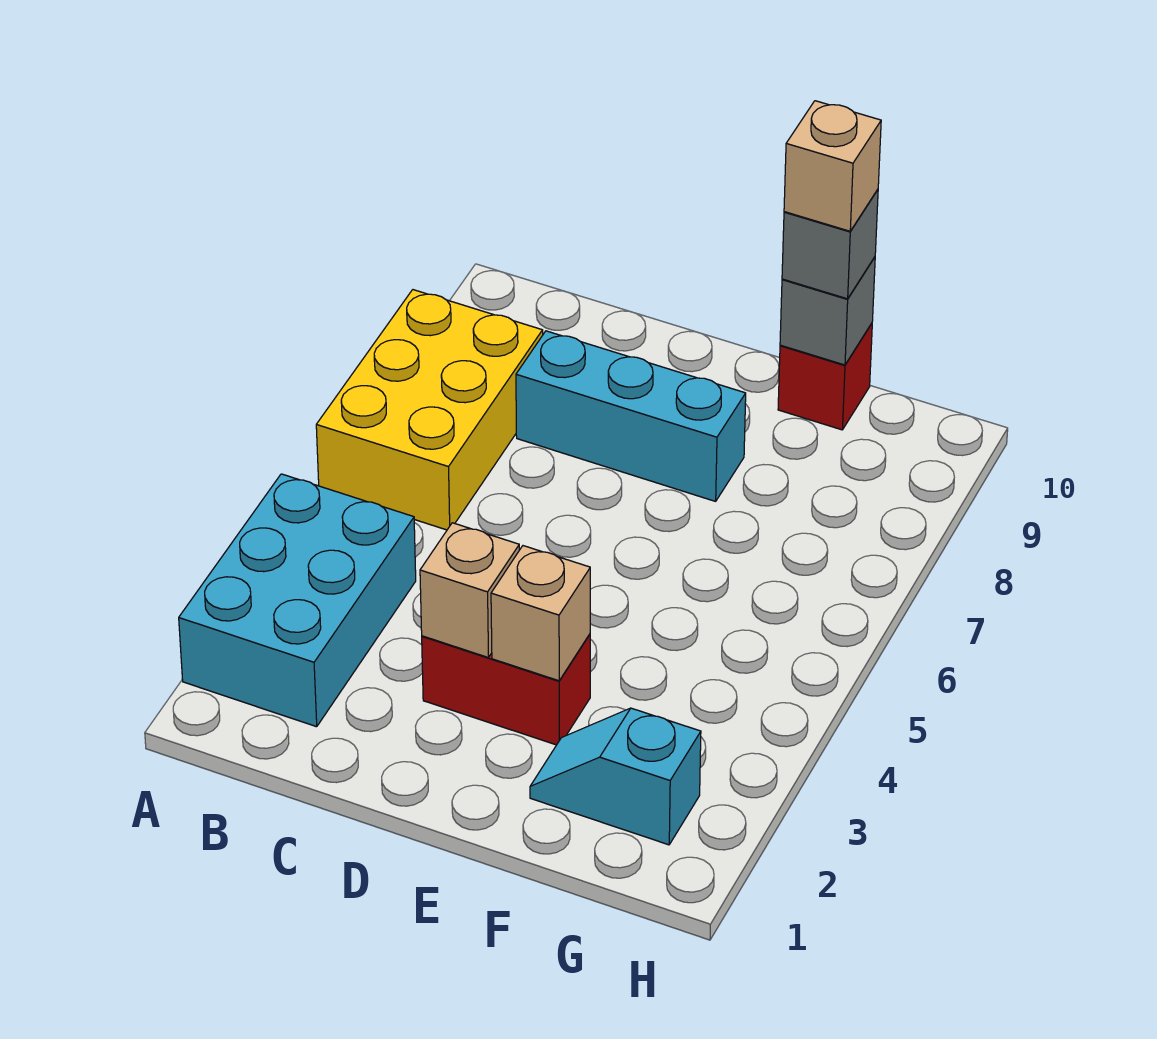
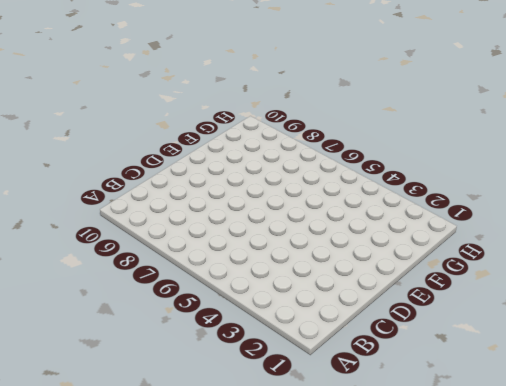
none -> cyan 2x3 brick [179,474,416,727]
none -> yellow 2x3 brick [316,290,543,530]

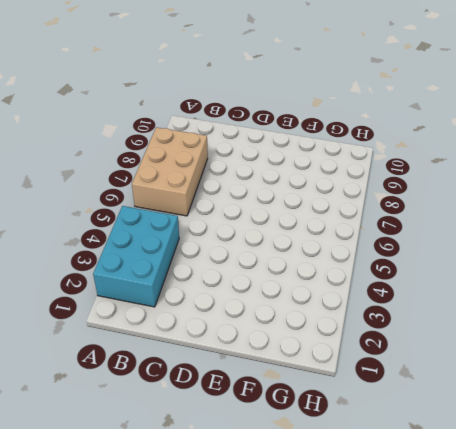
tan 2x3 brick [132,127,208,216] -> yellow 2x3 brick [316,290,543,530]
none -> cyan 1x3 brick [516,331,746,501]
none -> red 1x2 brick [422,634,590,745]

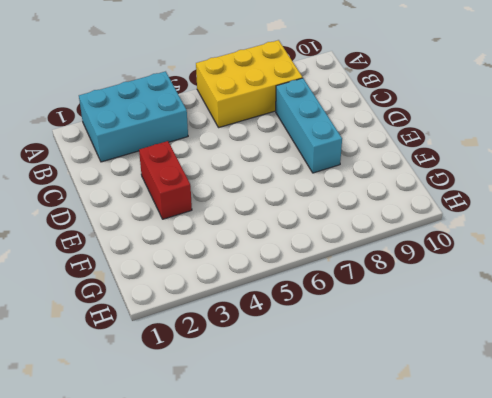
none -> cyan 1x2 slope [530,708,701,845]
none -> red 1x1 brick [778,324,872,430]

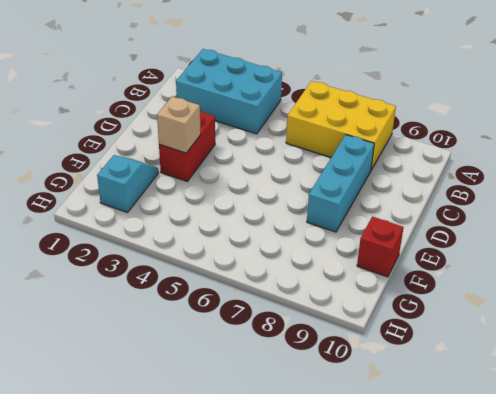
none -> tan 1x1 brick [420,523,519,658]
none -> grey 1x1 brick [780,257,875,365]

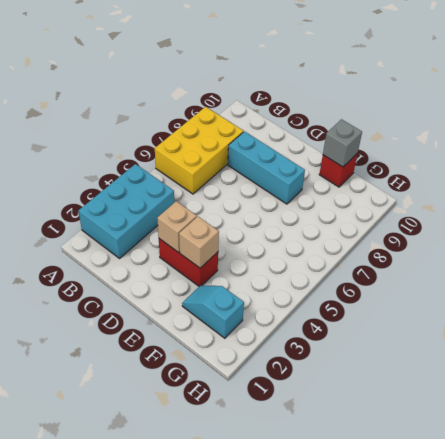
none -> grey 1x1 brick [782,189,878,299]
none -> tan 1x1 brick [784,101,881,231]

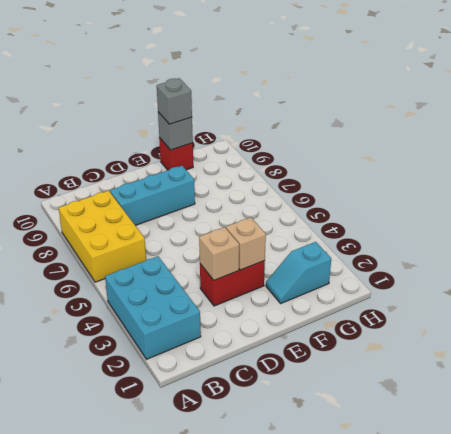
none -> tan 1x1 brick [784,101,881,231]

